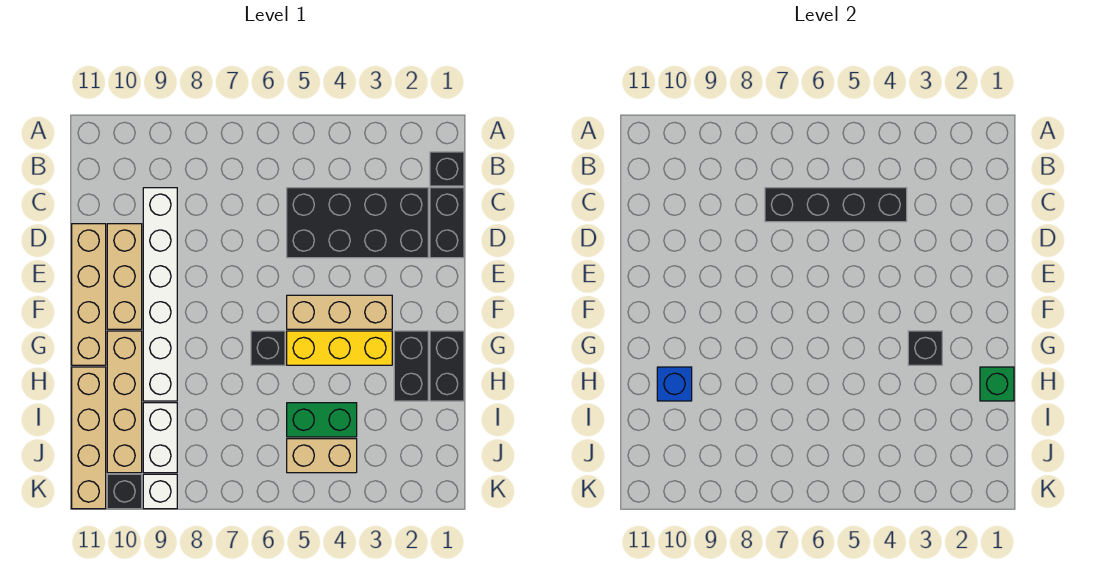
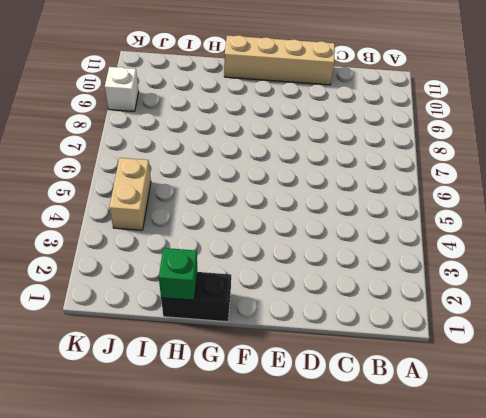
none -> black 1x1 brick [430,152,464,186]
none -> black 1x2 brick [430,188,464,258]
none -> black 2x4 brick [287,188,428,258]

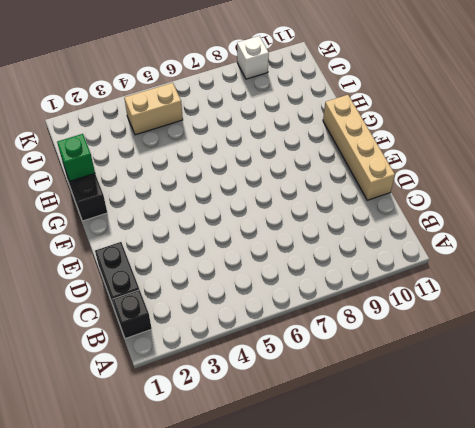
none -> black 2x4 brick [287,188,428,258]
none -> white 1x6 brick [143,188,177,401]
none -> tan 1x3 brick [107,224,142,329]

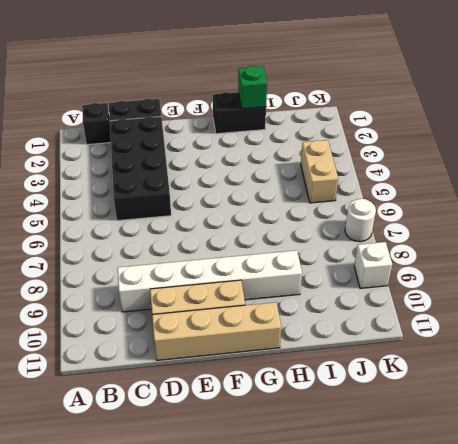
white 1x1 round brick [345,199,376,242] -> none
none -> tan 1x3 brick [287,295,392,329]
none -> black 1x2 brick [394,331,428,401]
none -> yellow 1x3 brick [287,331,392,365]

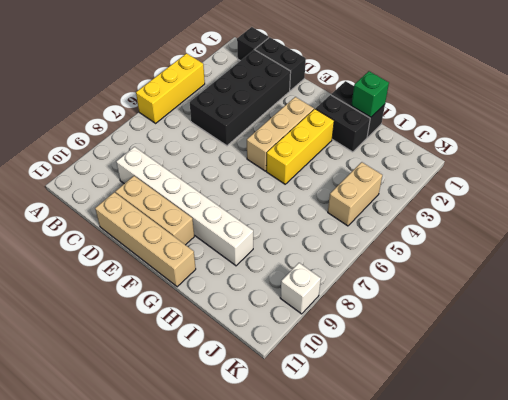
yellow 1x3 brick [136,53,205,123] -> none
none -> black 1x1 brick [251,331,285,365]
none -> tan 1x4 brick [107,331,142,473]
none -> tan 1x4 brick [72,367,106,509]

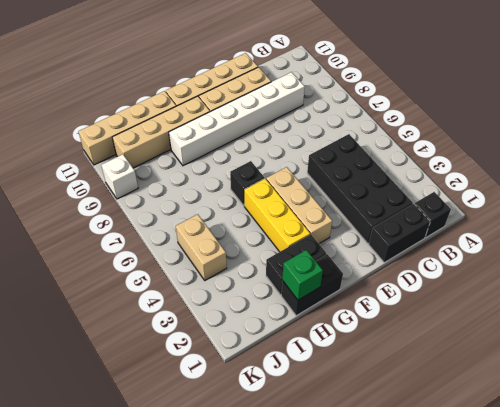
none -> green 1x2 brick [287,403,357,437]
none -> white 1x2 brick [143,403,177,473]
none -> black 1x1 brick [107,474,142,509]

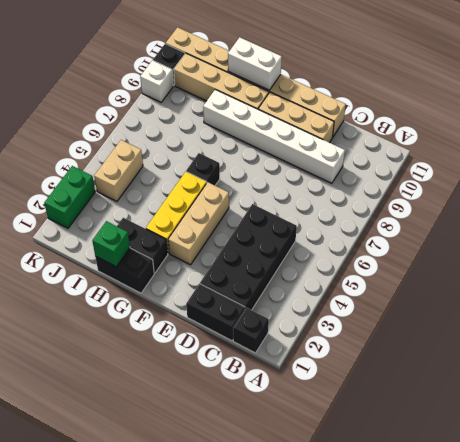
white 1x2 brick [228,37,282,90] -> white 1x2 brick moved to [143,403,177,473]
green 1x2 brick [44,166,95,228] -> green 1x2 brick moved to [287,403,357,437]
none -> black 1x4 brick [765,188,907,222]
none -> black 1x1 brick [908,331,942,365]
none -> blue 1x1 brick [657,367,692,401]

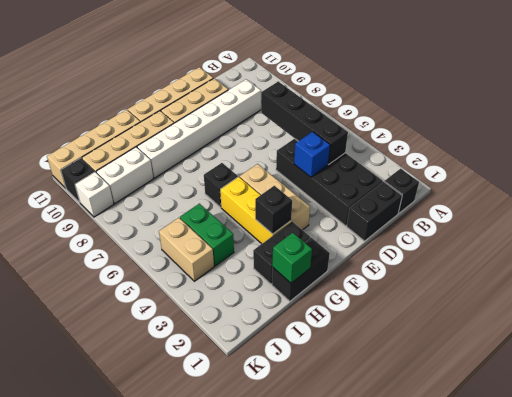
blue 1x1 brick [294,132,330,177] -> blue 1x1 brick moved to [657,367,692,401]

